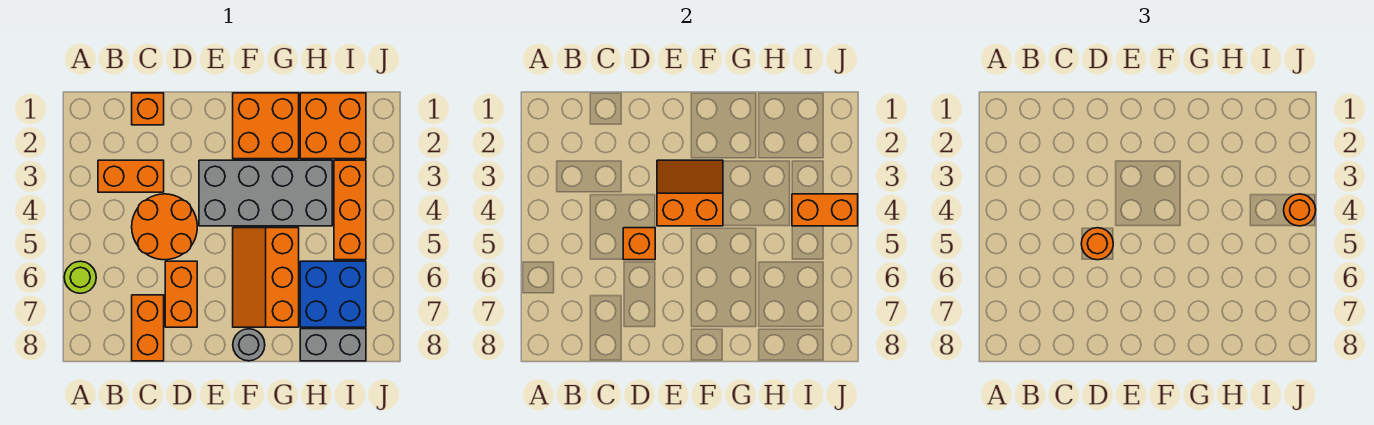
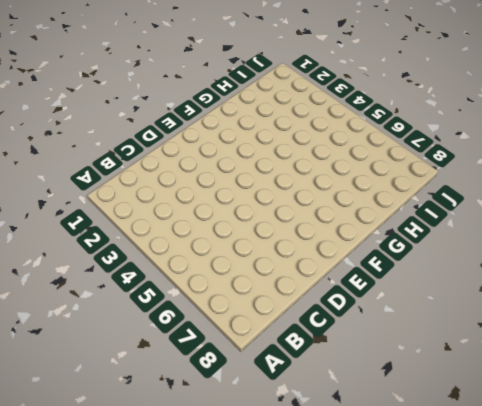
none -> lime 1x1 round brick [64,261,96,293]
none -> orange 1x2 brick [98,160,164,192]
none -> orange 1x1 brick [132,93,164,125]

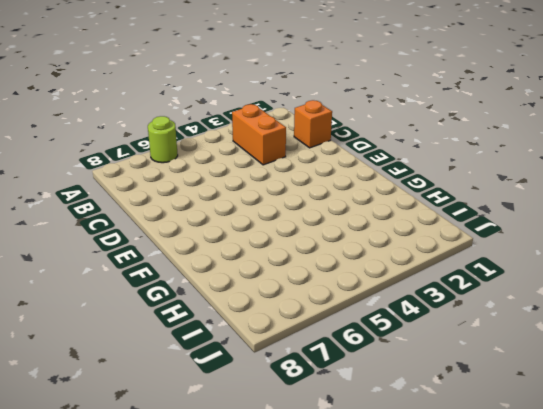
none -> orange 2x2 round brick [132,194,197,260]
none -> orange 1x2 brick [132,295,164,361]
none -> orange 1x2 brick [165,261,197,327]

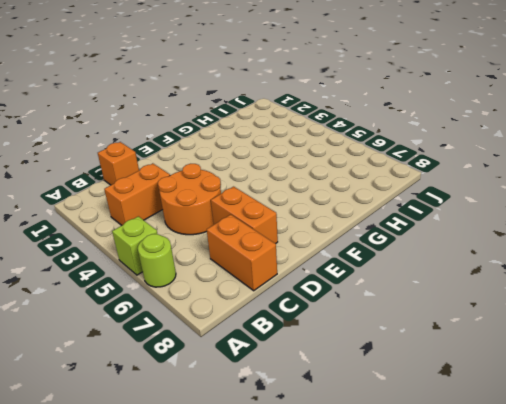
lime 1x1 brick [112,216,157,275] -> none
none -> grey 2x4 brick [199,160,332,226]
none -> orange 2x2 brick [233,93,299,159]
none -> orange 2x3 slope [233,228,299,327]

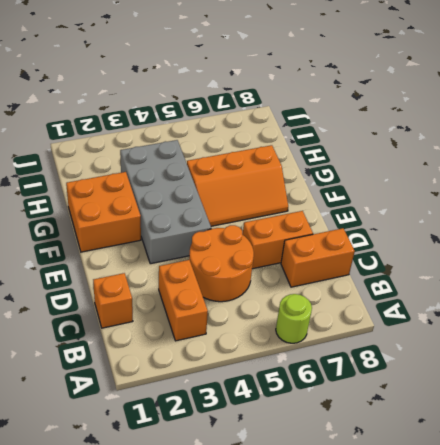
none -> grey 1x1 round brick [233,329,265,361]
none -> orange 2x2 brick [300,93,366,159]
none -> blue 2x2 brick [300,261,366,327]

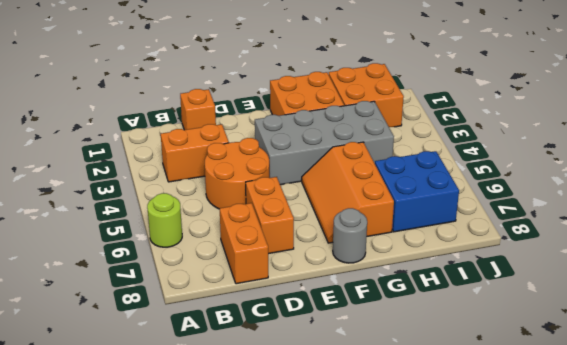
none -> grey 1x2 brick [300,329,366,361]
none -> orange 1x3 brick [334,160,366,260]
none -> orange 1x1 brick [623,228,655,260]

